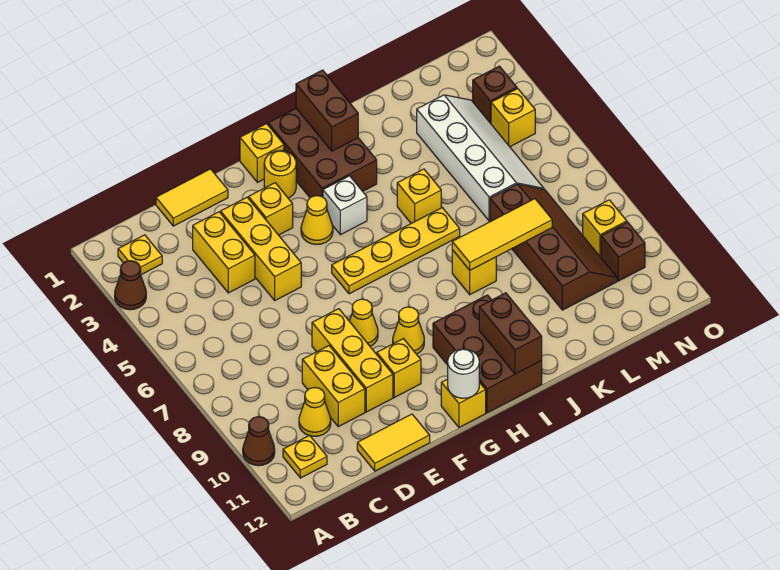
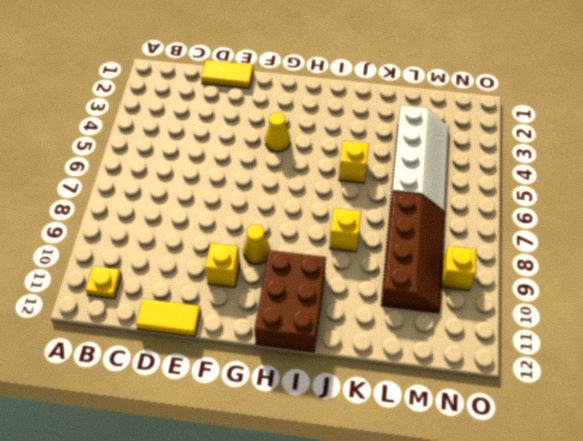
none -> brown 1x1 cone [115,261,146,310]
none -> brown 1x1 cone [243,417,275,466]
none -> yellow 1x1 plate [118,235,162,275]
none -> yellow 1x1 cone [299,387,331,436]

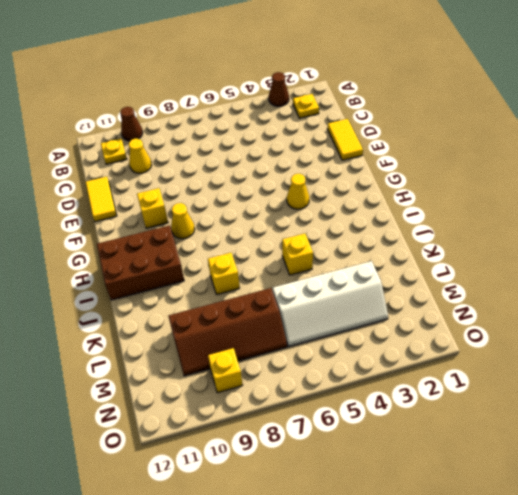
none -> yellow 1x2 brick [193,212,255,293]
none -> yellow 1x2 brick [302,346,365,426]
none -> yellow 1x3 brick [221,197,301,300]
none -> yellow 1x3 brick [312,309,393,412]

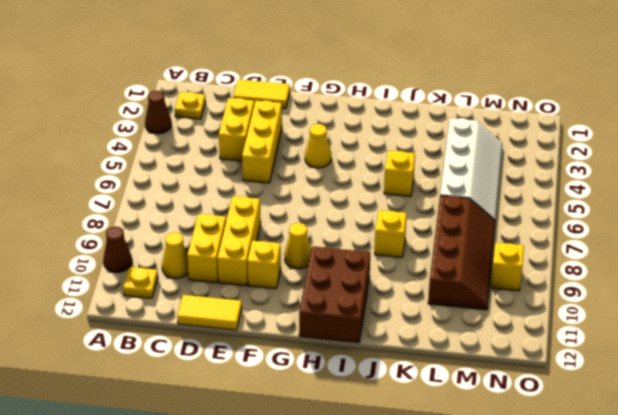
none -> yellow 1x1 brick [249,183,293,235]
none -> yellow 1x1 cone [350,299,378,346]
none -> yellow 1x1 brick [240,124,284,182]
none -> yellow 1x1 round brick [264,151,296,198]

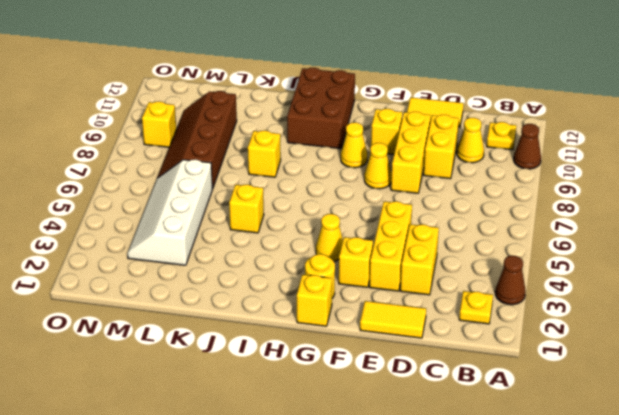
none -> yellow 1x4 plate [332,208,460,294]
none -> yellow 1x1 brick [441,379,486,427]
none -> brown 2x3 brick [268,108,377,198]
none -> white 1x1 brick [323,176,367,235]

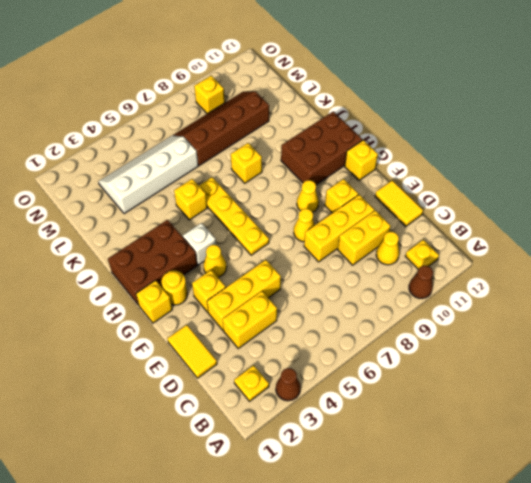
none -> brown 1x1 brick [473,66,517,123]
none -> yellow 1x1 brick [491,88,535,147]
none -> brown 1x1 brick [601,222,645,281]
none -> white 1x1 round brick [448,349,479,398]

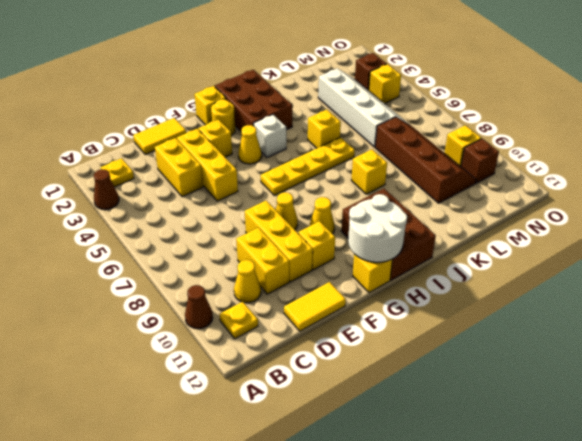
white 2x2 round brick [348,194,407,262] -> white 1x1 round brick [448,349,479,398]
none -> brown 1x2 brick [296,70,358,151]
none -> brown 1x2 brick [479,293,542,374]
none -> yellow 1x3 tile [452,199,552,270]

